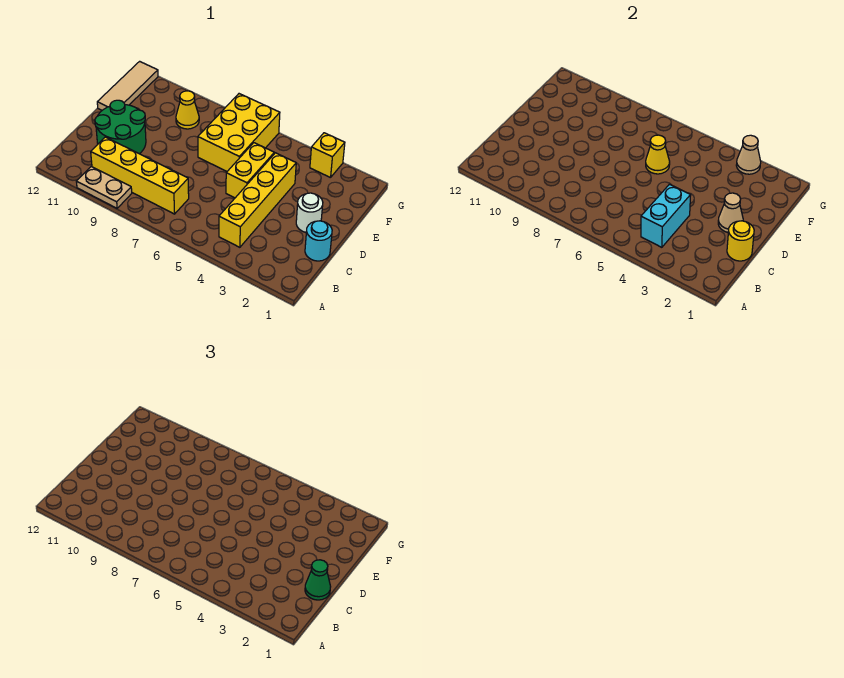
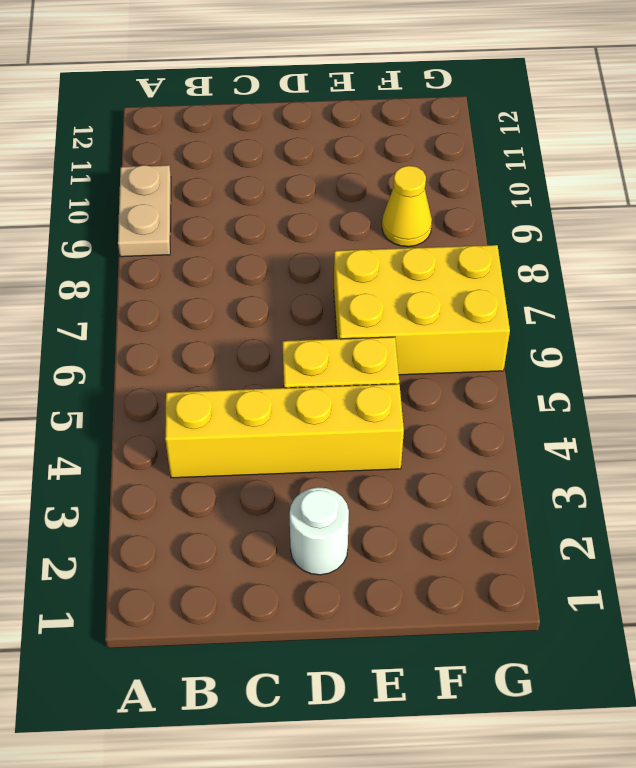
none -> yellow 1x4 brick [91,137,189,214]
none -> cyan 1x1 round brick [305,221,332,261]
none -> green 2x2 round brick [95,100,146,154]

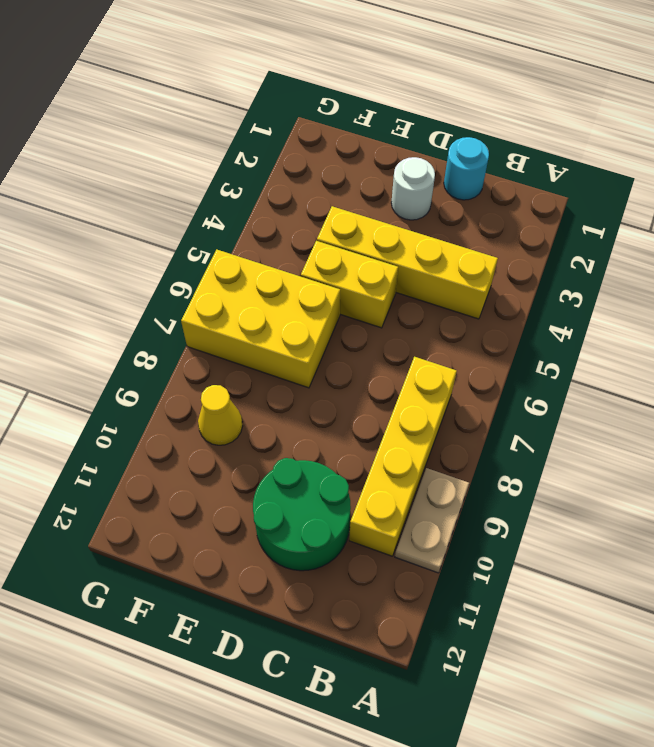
none -> tan 1x3 tile [97,61,158,110]
none -> yellow 1x1 brick [310,133,345,178]
none -> cyan 1x2 brick [641,184,691,247]

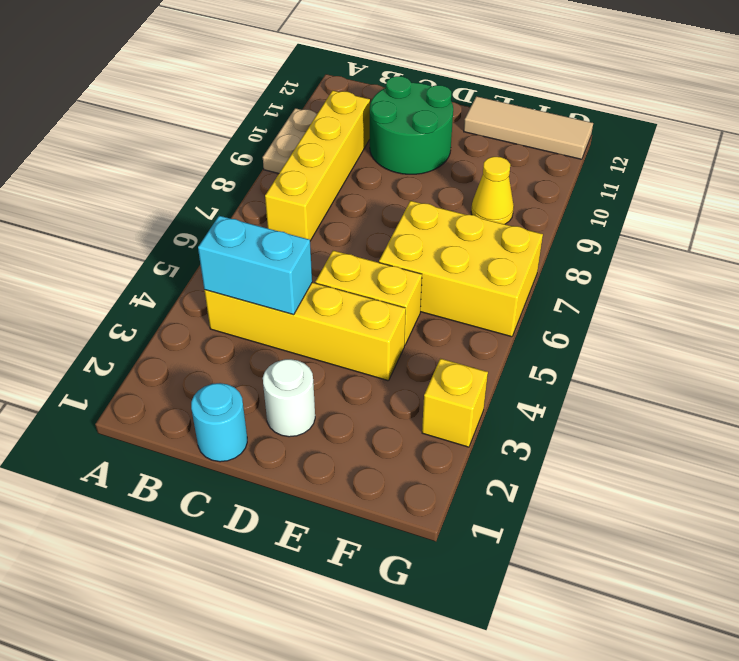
none -> yellow 1x1 round brick [727,221,754,261]
none -> tan 1x1 cone [718,193,743,232]
none -> yellow 1x1 cone [646,135,670,174]

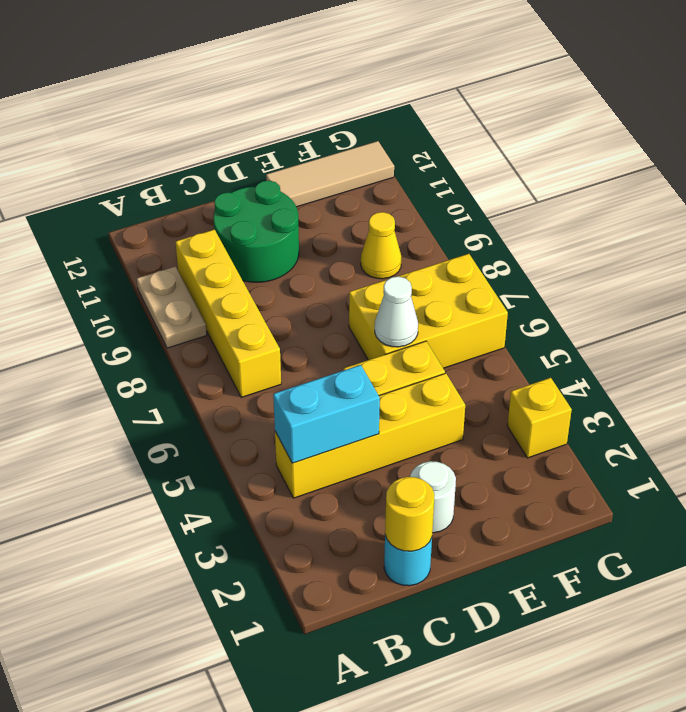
white 1x1 cone [375,277,418,347] -> yellow 1x1 cone [646,135,670,174]
none -> tan 1x1 cone [718,193,743,232]
none -> tan 1x1 cone [736,135,761,174]
none -> green 1x1 cone [305,560,331,600]

